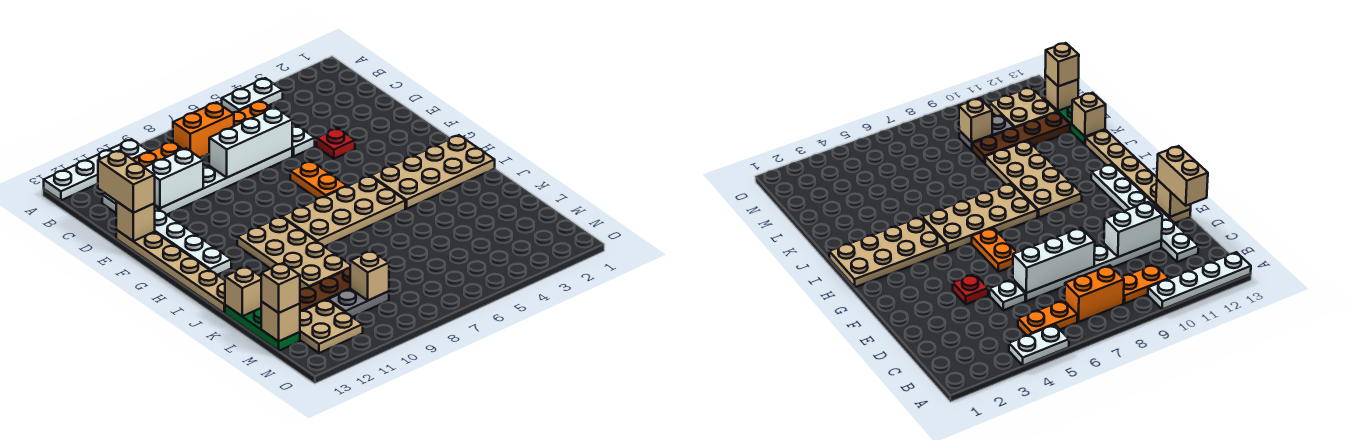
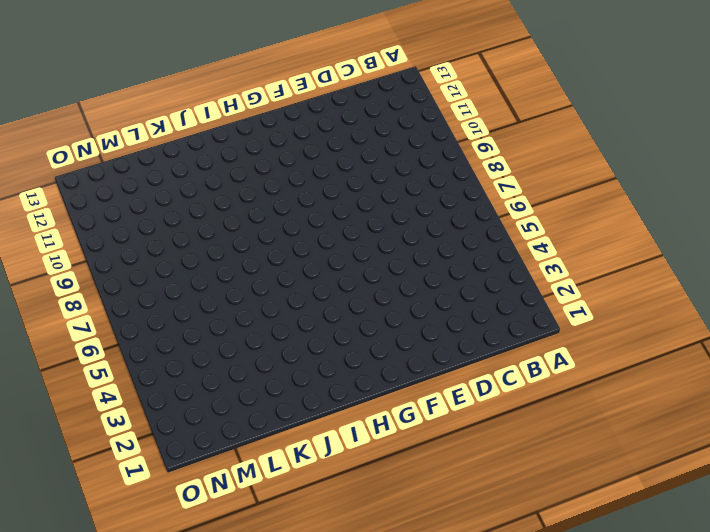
none -> white 1x2 plate [222,78,283,113]
none -> white 1x4 plate [44,139,149,200]
none -> orange 1x2 plate [233,101,272,126]

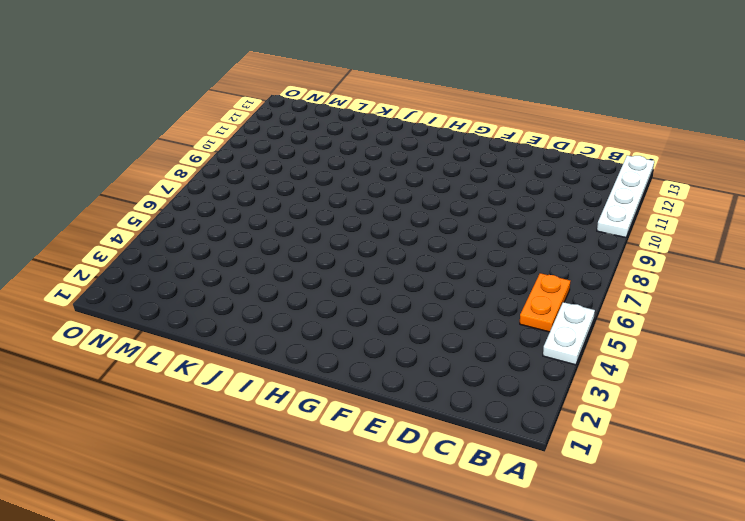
none -> orange 1x2 brick [173,102,234,158]
none -> orange 1x2 plate [133,142,182,167]
none -> white 1x6 plate [102,193,231,275]

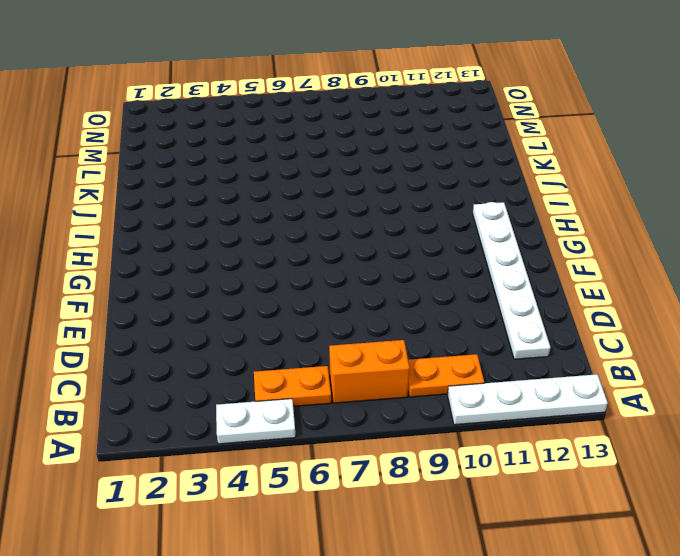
none -> white 1x1 plate [292,126,315,156]
none -> white 1x6 plate [155,148,292,214]
none -> red 1x1 plate [317,128,355,159]

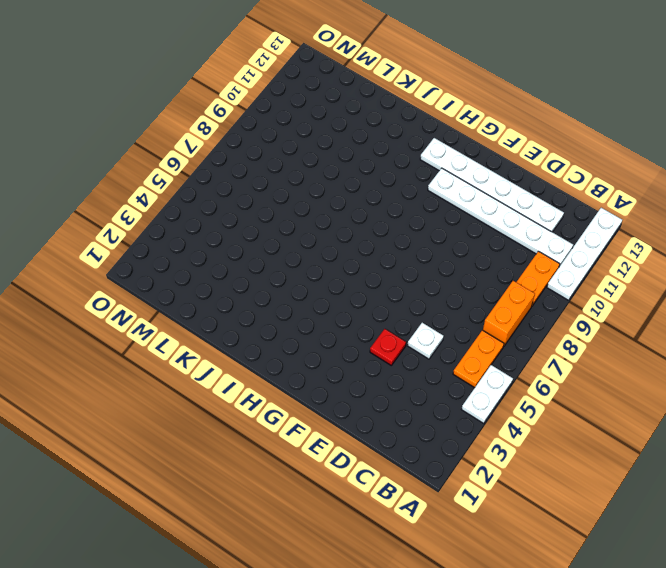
white 1x6 plate [428,168,573,267] -> white 1x6 plate turned to [155,148,292,214]
none -> tan 1x6 plate [116,230,225,313]
none -> orange 1x2 plate [290,161,347,199]
none -> tan 2x4 plate [371,135,495,209]

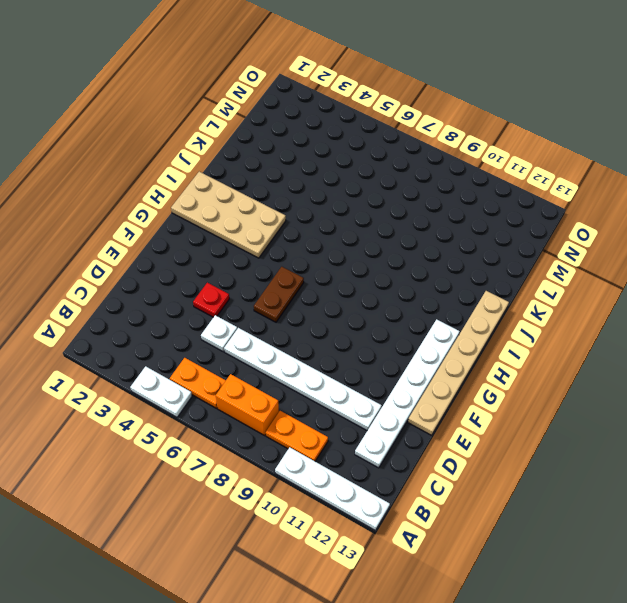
brown 1x2 plate [254,267,304,322] -> orange 1x2 plate [290,161,347,199]
none -> tan 2x4 plate [282,176,405,247]
none -> tan 2x4 plate [237,217,350,289]
none -> green 1x3 plate [225,305,300,351]

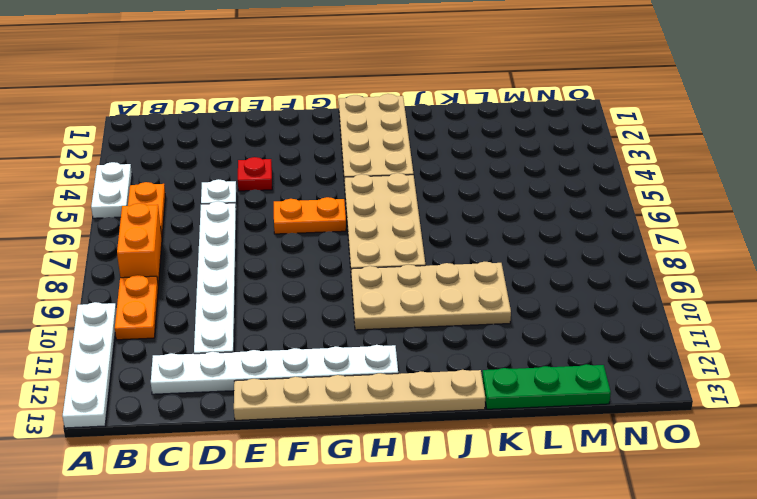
none -> brown 1x4 plate [300,268,350,311]
none -> grey 1x2 plate [328,289,389,317]
none -> tan 2x2 plate [300,300,363,353]

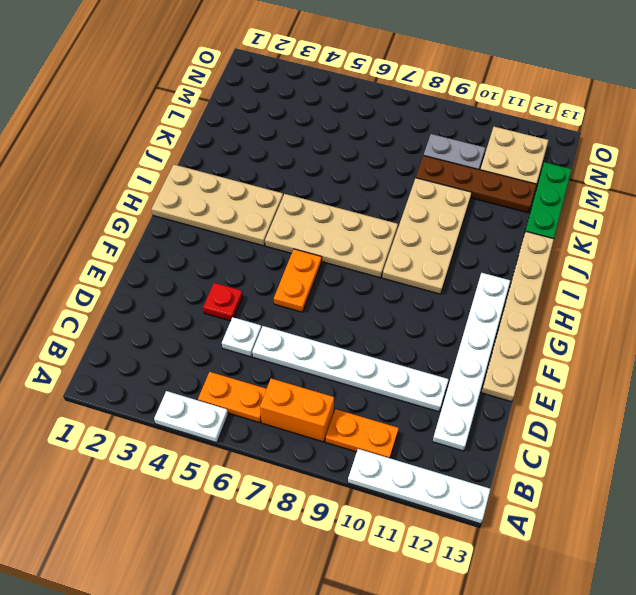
none -> white 1x3 brick [209,108,292,177]
none -> white 1x2 brick [144,149,203,208]
none -> tan 1x1 brick [116,201,155,241]

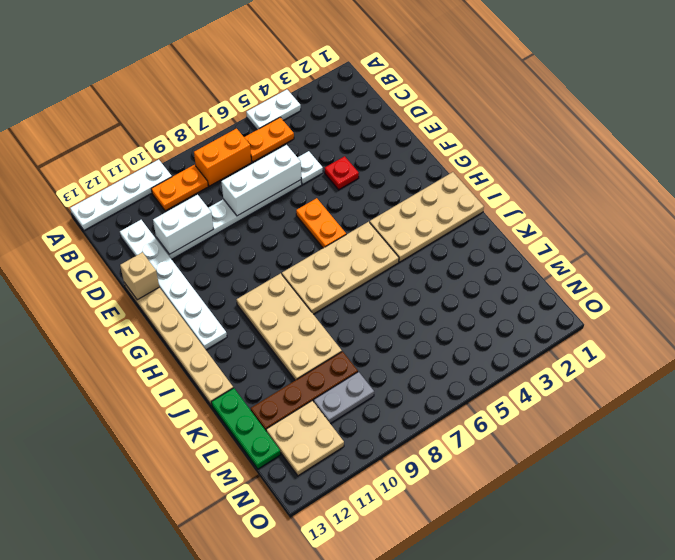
none -> tan 1x1 brick [225,267,262,316]
none -> tan 1x1 brick [350,251,389,300]
none -> tan 1x1 brick [261,302,300,341]

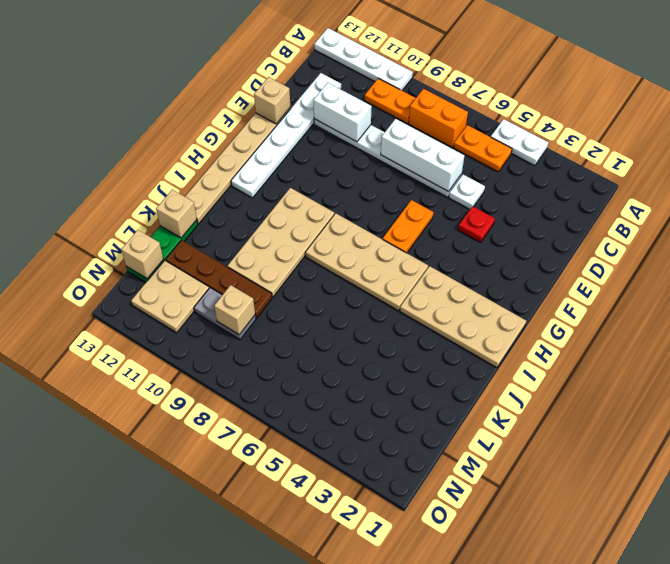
none -> tan 1x2 brick [98,151,155,213]
none -> tan 1x1 brick [261,263,300,313]

